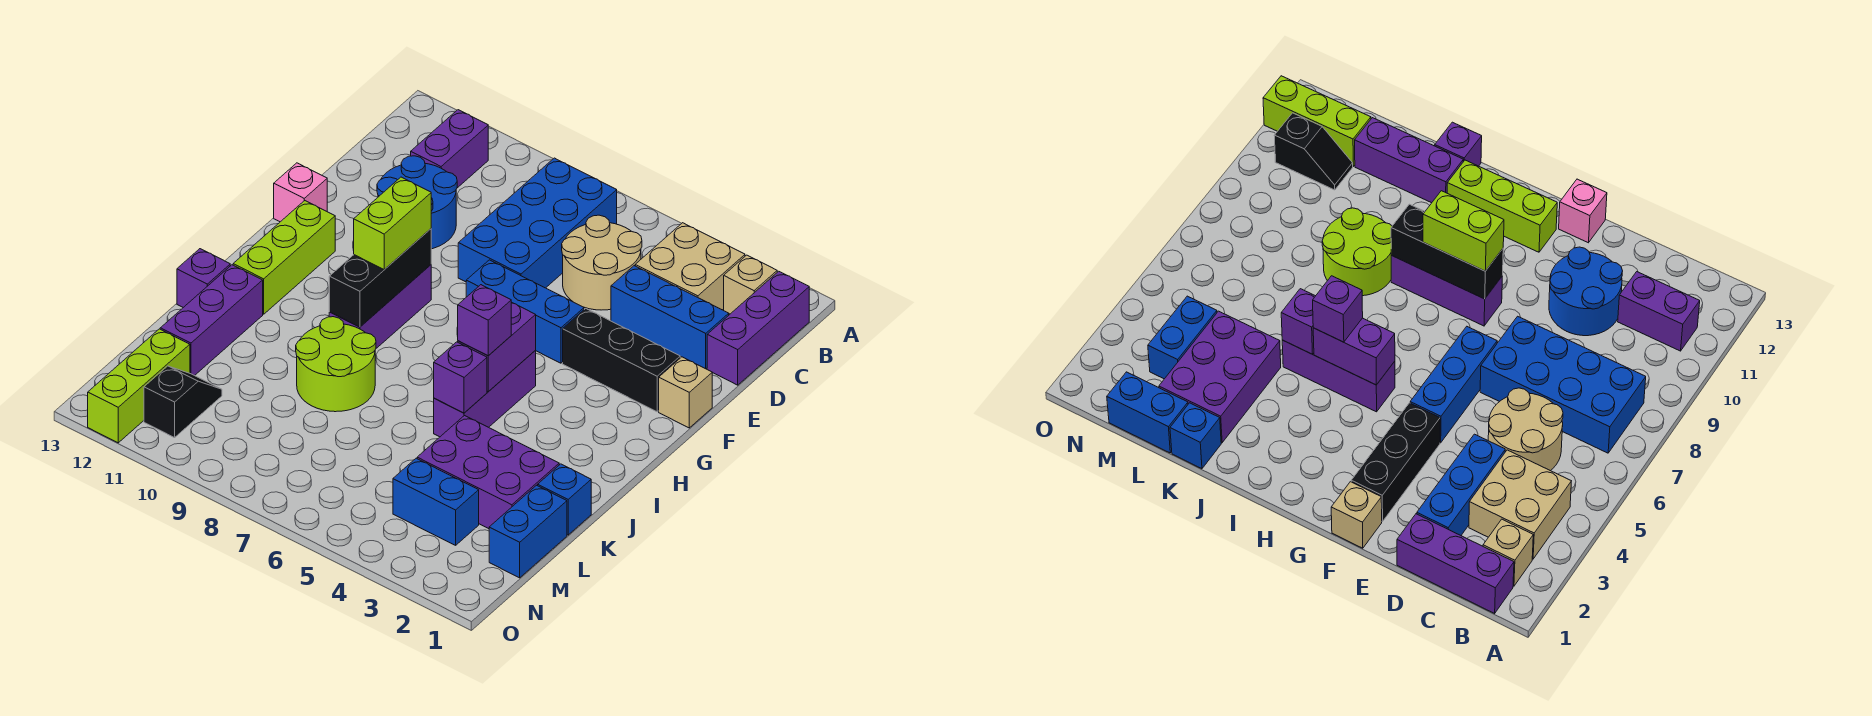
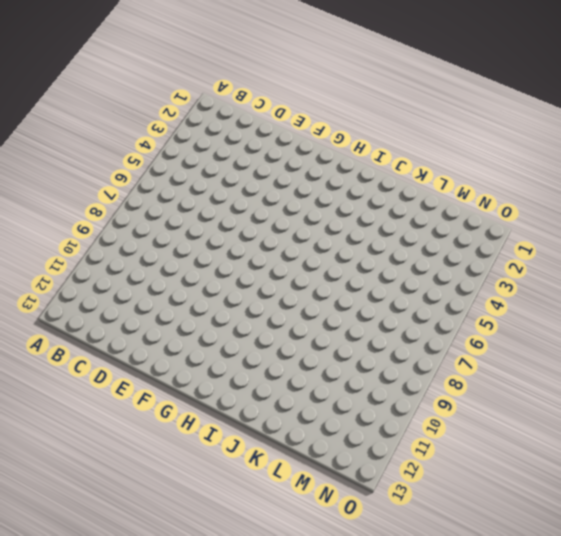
none -> purple 1x3 brick [707,271,809,385]
none -> tan 1x1 brick [724,255,777,314]
none -> tan 2x2 brick [635,223,745,310]

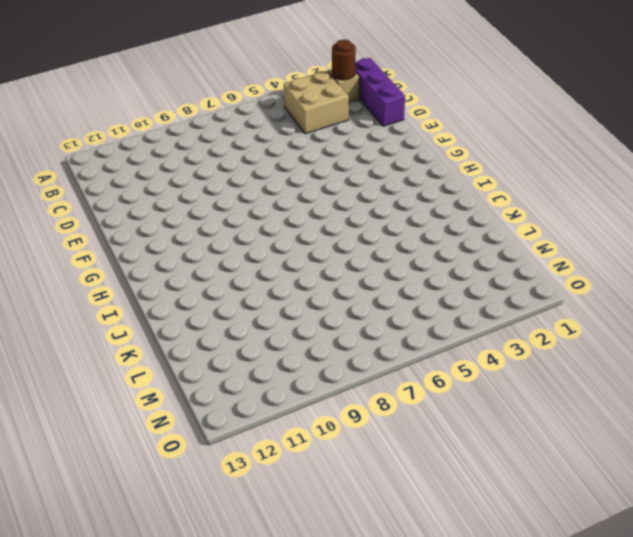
brown 1x1 round brick [332,40,356,80] -> none
none -> blue 2x4 brick [458,158,617,288]
none -> purple 1x2 brick [411,110,488,188]
none -> tan 2x2 round brick [562,215,642,310]

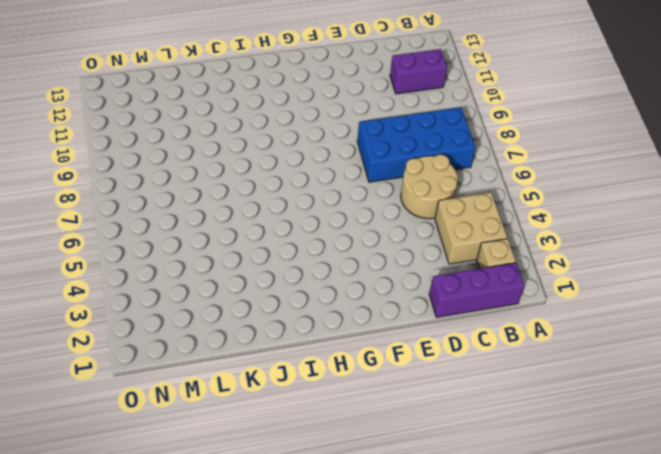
none -> blue 1x3 brick [611,266,729,369]
none -> blue 2x2 round brick [377,156,457,249]
none -> tan 1x1 brick [659,357,712,428]

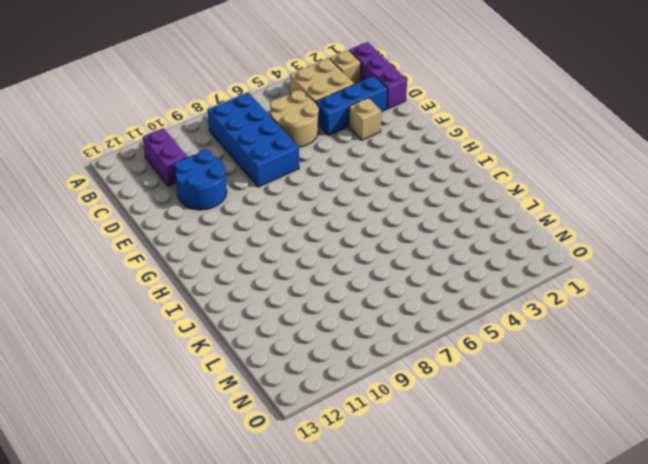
tan 1x1 brick [349,98,381,140] -> tan 1x1 brick moved to [659,357,712,428]
none -> black 1x3 brick [563,308,680,412]
none -> blue 1x3 brick [466,260,584,363]
none -> pink 1x1 brick [274,163,327,222]

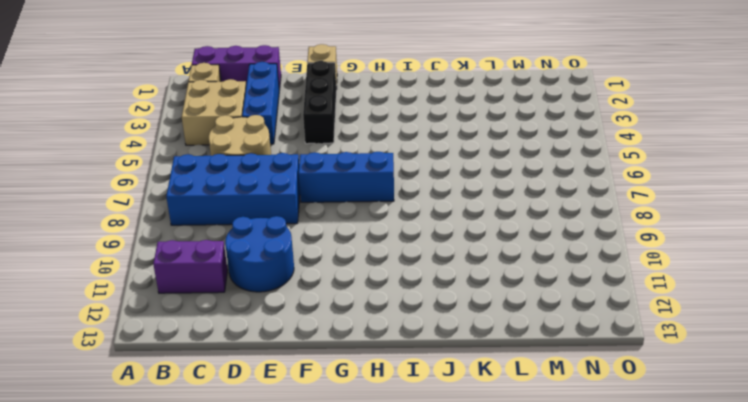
blue 1x3 brick [298,152,394,202] -> blue 1x3 brick turned to [466,260,584,363]
none -> pink 1x1 brick [274,163,327,222]
none -> purple 1x3 brick [329,265,431,348]
none -> lime 1x3 brick [233,201,335,314]

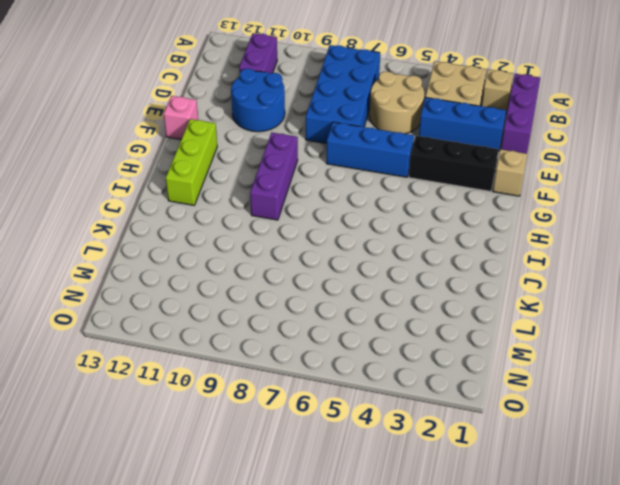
none -> purple 1x3 brick [434,350,536,437]
none -> lime 2x2 round brick [296,317,376,412]
none -> purple 1x3 brick [160,265,263,376]

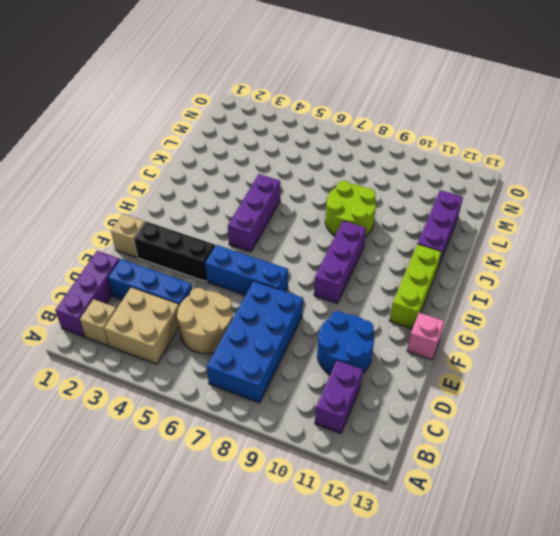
none -> purple 1x1 brick [177,249,230,307]
none -> blue 1x1 brick [538,464,591,535]
none -> purple 2x3 brick [417,416,559,529]

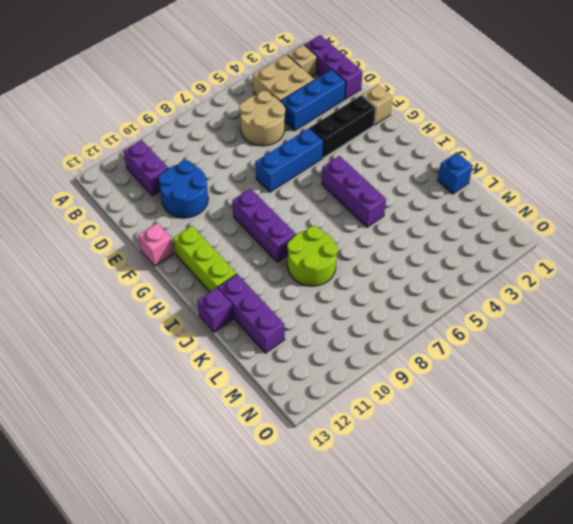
none -> blue 2x4 brick [458,158,617,288]
none -> purple 2x3 brick [417,416,559,529]
none -> blue 1x2 brick [489,485,567,578]

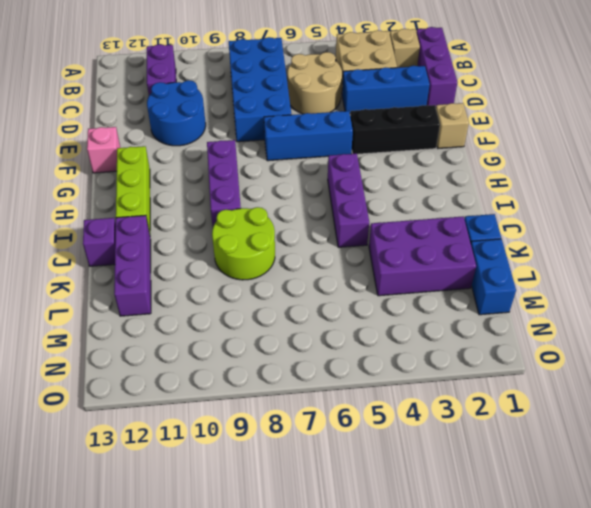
none -> blue 1x2 brick [393,458,479,545]
none -> black 1x2 slope [144,366,222,438]
none -> lime 1x3 brick [88,329,190,443]

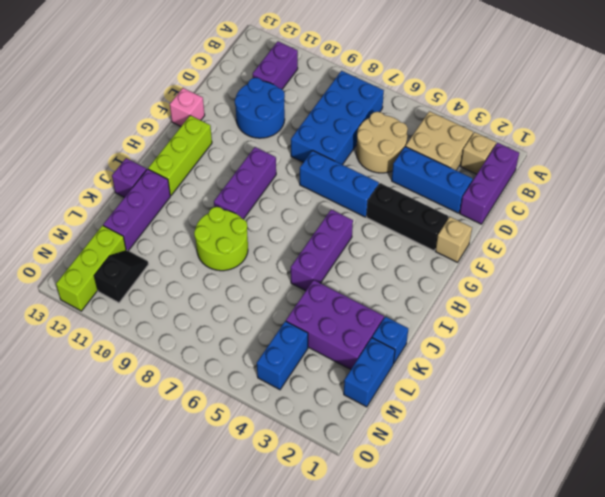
blue 1x2 brick [257,321,308,390] -> blue 1x2 brick turned to [393,458,479,545]
none -> black 1x3 brick [329,229,431,327]
none -> purple 1x2 brick [458,302,536,392]
none -> purple 1x1 brick [434,342,487,413]

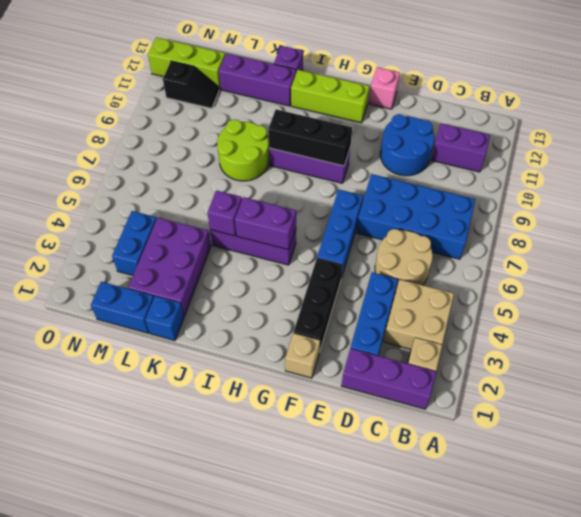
none -> lime 1x2 brick [354,177,431,270]
none -> purple 1x1 brick [458,285,511,356]

